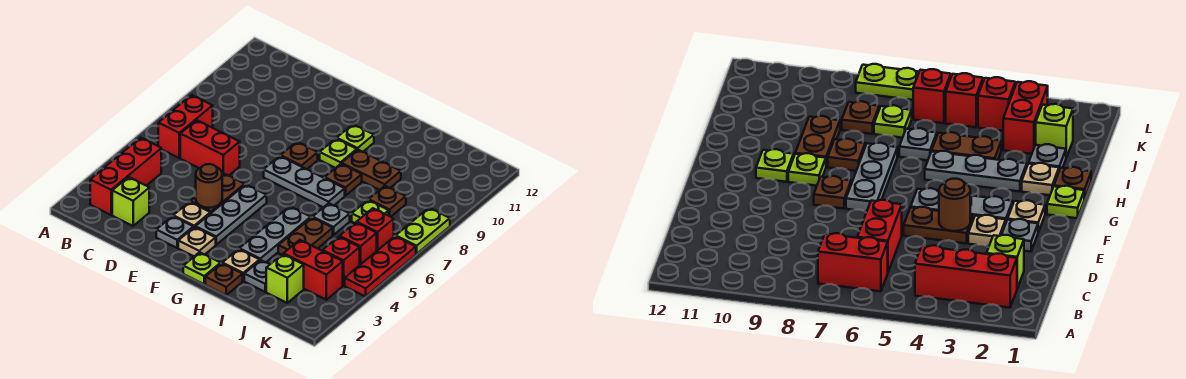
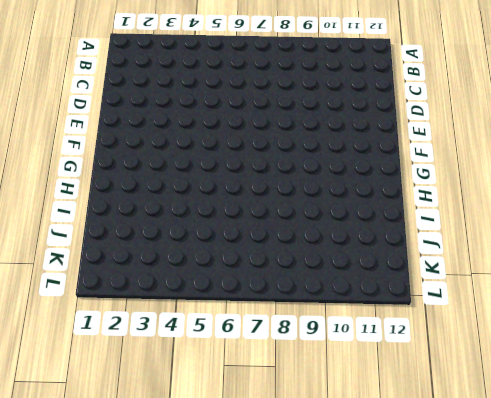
none -> red 1x3 brick [90,138,161,215]
none -> red 1x2 brick [158,95,213,158]
none -> lime 1x1 brick [112,177,149,226]
none -> red 1x2 brick [180,120,240,176]

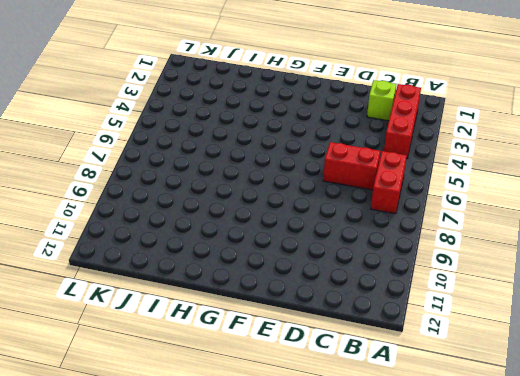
none -> grey 1x1 plate [156,216,193,248]
none -> tan 1x1 plate [173,202,211,228]
none -> brown 1x2 plate [190,173,245,213]
none -> tan 1x1 plate [178,227,216,256]

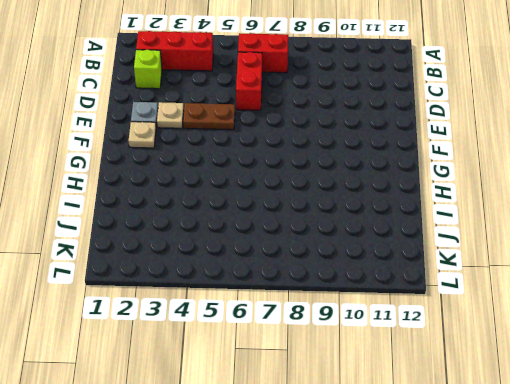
none -> grey 1x3 plate [195,184,267,245]
none -> grey 1x3 plate [264,156,345,207]
none -> brown 1x1 plate [281,142,318,169]
none -> lime 1x1 plate [183,252,221,284]

